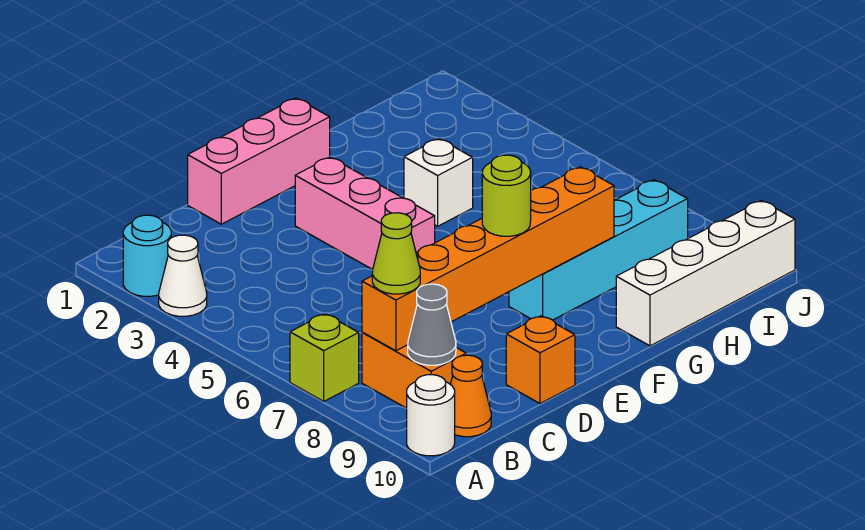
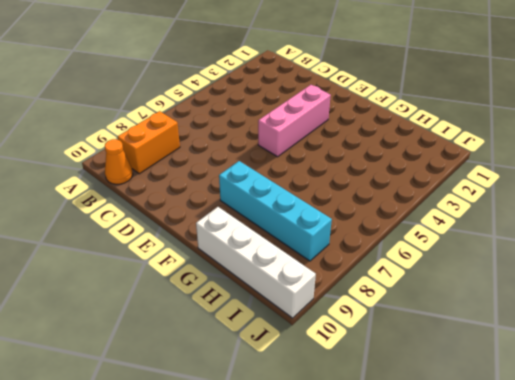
none -> cyan 1x1 round brick [123,215,171,296]
none -> white 1x1 cone [159,235,207,316]
none -> lime 1x1 brick [290,314,359,401]

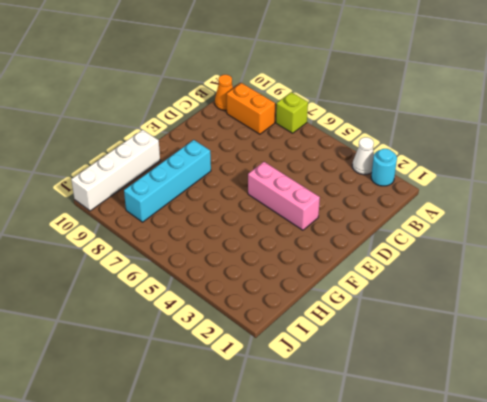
none -> white 1x1 round brick [407,375,455,456]
none -> pink 1x3 brick [188,98,330,224]
none -> orange 1x1 brick [506,316,575,403]

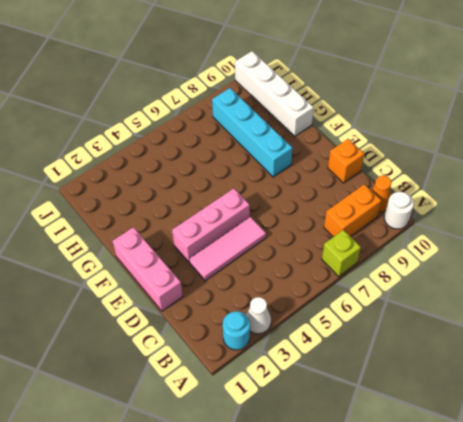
pink 1x3 tile [189,217,266,281] -> none
none -> white 1x1 brick [404,139,473,226]
none -> orange 1x6 brick [362,167,614,351]
none -> grey 1x1 cone [408,284,456,365]

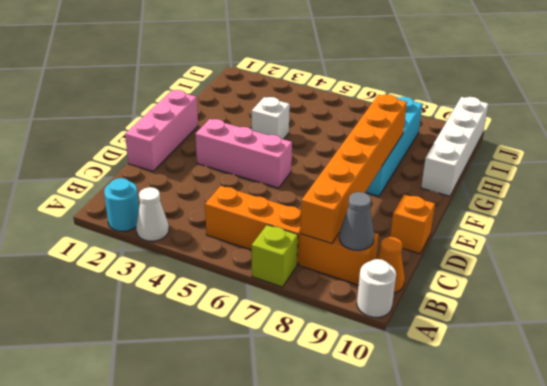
orange 1x3 brick [205,186,301,265] -> none
none -> lime 1x1 cone [372,213,420,294]
none -> lime 1x1 round brick [482,155,531,236]

